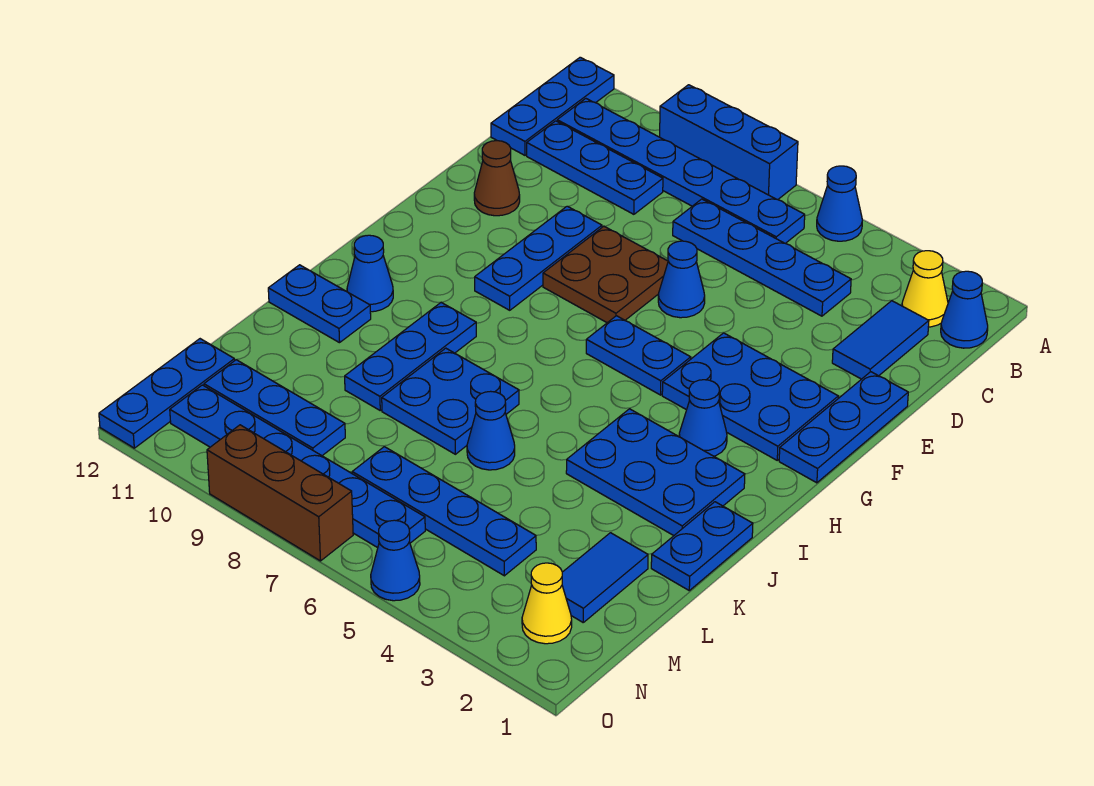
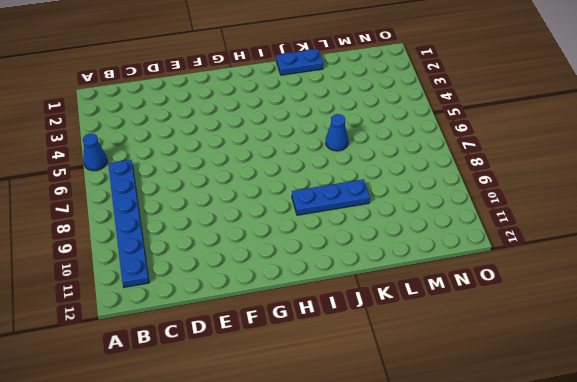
none -> blue 1x3 brick [660,85,798,200]
none -> blue 1x3 plate [491,57,614,155]
none -> blue 1x1 cone [941,271,988,348]
none -> yellow 1x1 cone [902,251,948,327]

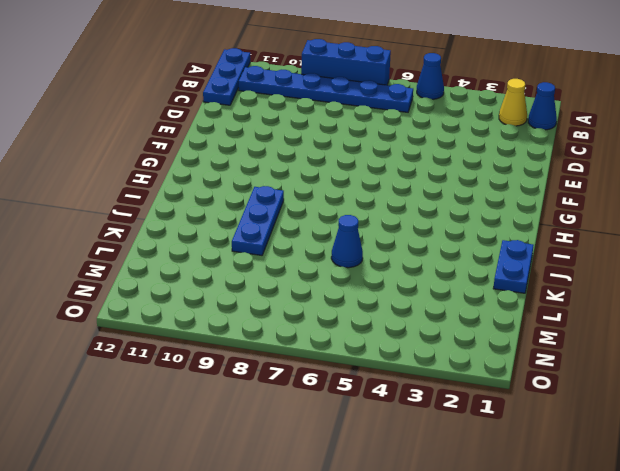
none -> blue 1x2 tile [832,301,929,379]
none -> blue 1x4 plate [673,199,851,316]
none -> blue 1x3 plate [527,121,663,214]
none -> blue 1x3 plate [779,372,908,483]

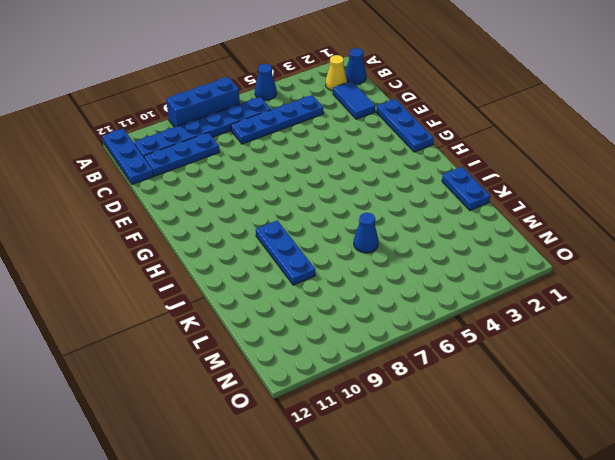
none -> blue 1x1 cone [658,241,705,318]
none -> brown 2x2 plate [543,226,668,323]
none -> blue 1x3 plate [475,206,602,310]
none -> brown 1x1 cone [474,141,520,216]

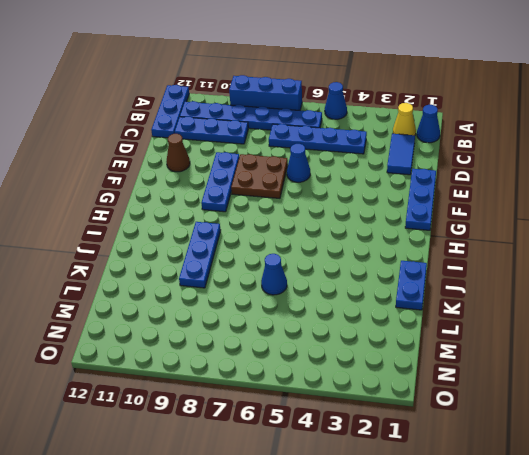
none -> blue 2x3 plate [662,333,838,460]
none -> blue 1x2 plate [586,316,691,395]
none -> blue 1x1 cone [679,380,727,456]
none -> blue 2x3 plate [566,409,745,536]

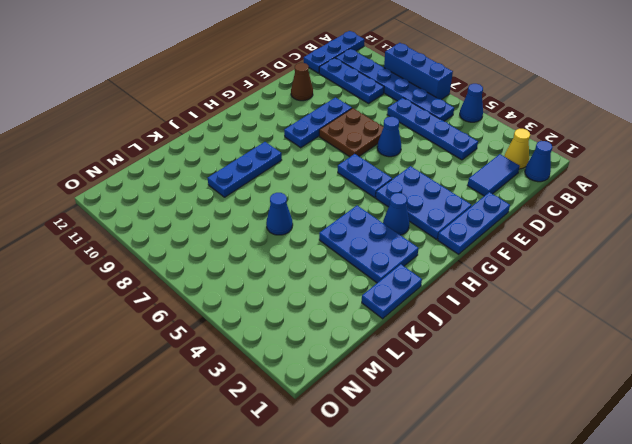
none -> blue 1x1 cone [347,235,393,312]
none -> blue 2x2 plate [382,348,519,454]
none -> blue 1x2 plate [268,265,371,343]
none -> blue 1x2 tile [562,533,648,622]

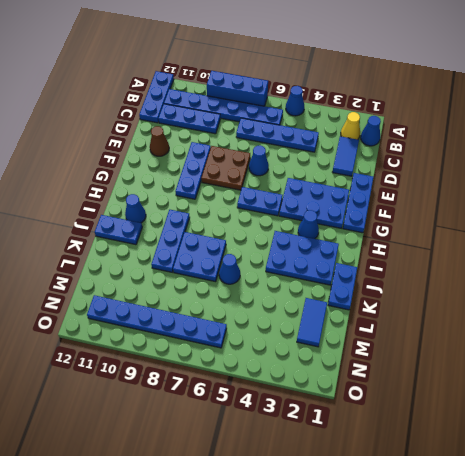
none -> blue 1x4 plate [352,447,536,576]
none -> blue 1x3 plate [204,360,345,456]
none -> blue 1x3 plate [99,339,235,448]
none -> yellow 1x1 cone [522,563,572,644]

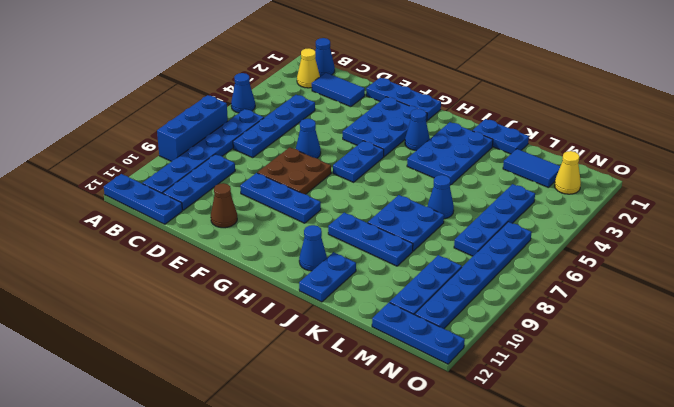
none -> blue 1x1 cone [371,520,420,601]
none -> brown 1x3 brick [207,425,353,561]

